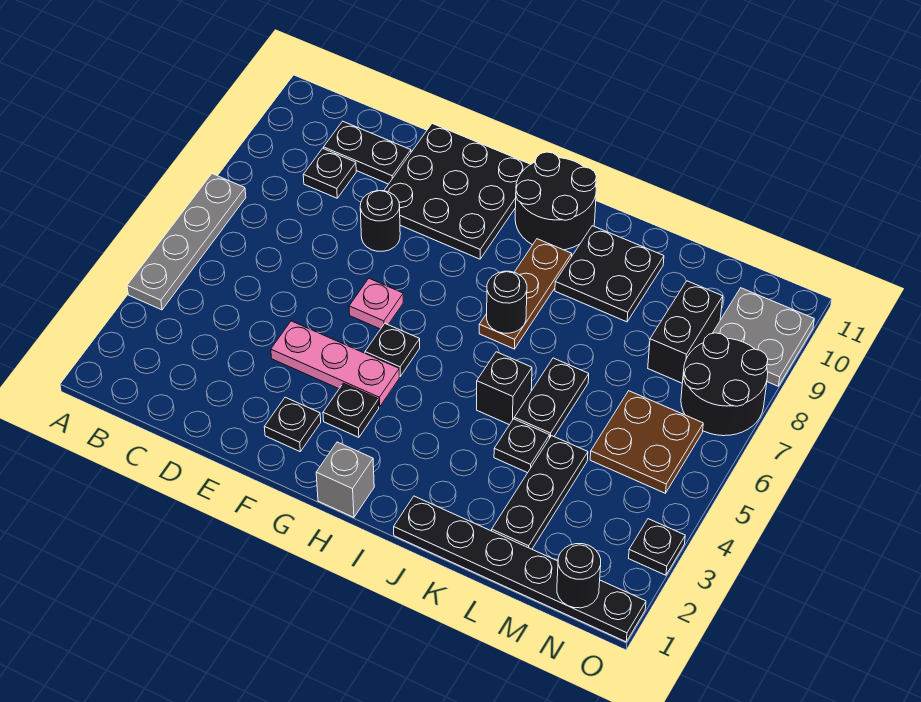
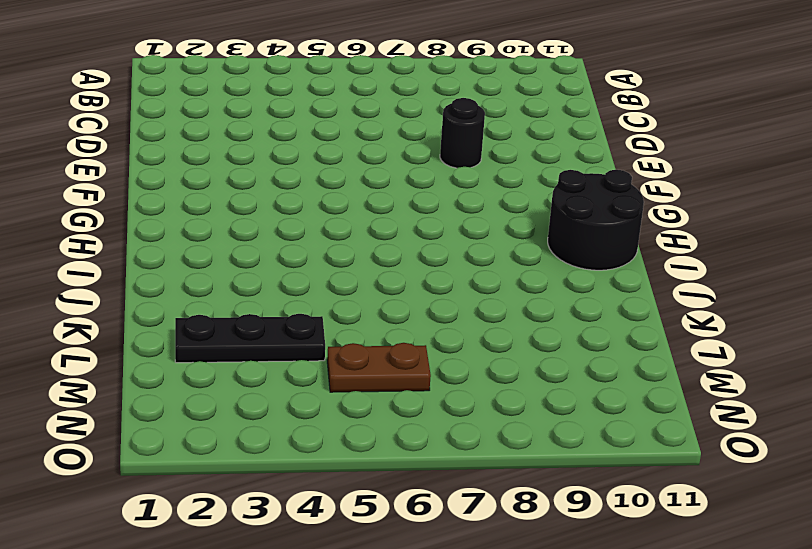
brown 1x2 plate [327,343,431,392] -> brown 2x2 plate [590,391,703,493]
none -> grey 1x4 plate [127,174,246,310]
none -> black 1x1 plate [303,148,356,198]
none -> black 1x2 plate [324,121,411,184]

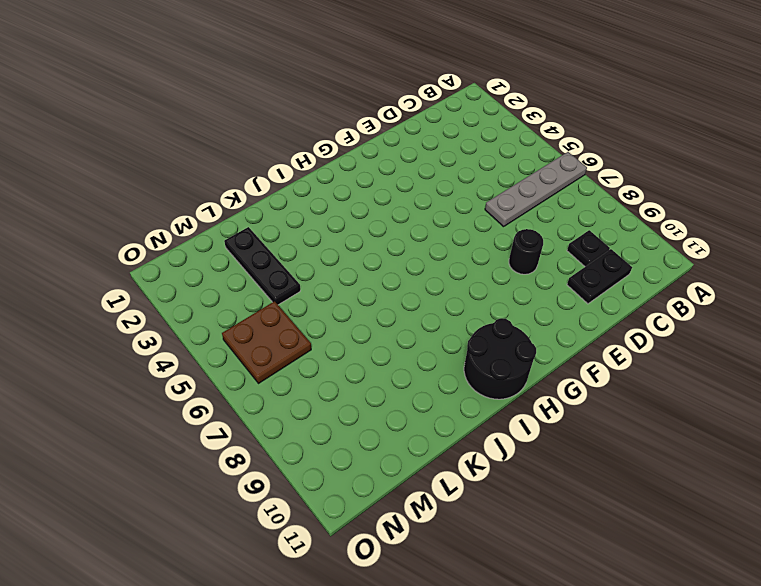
grey 1x4 plate [485,152,587,227] -> grey 1x4 plate turned to [127,174,246,310]
none -> pink 1x3 plate [271,321,399,407]
none -> black 3x3 plate [384,124,530,259]
none -> black 1x1 plate [264,397,321,451]

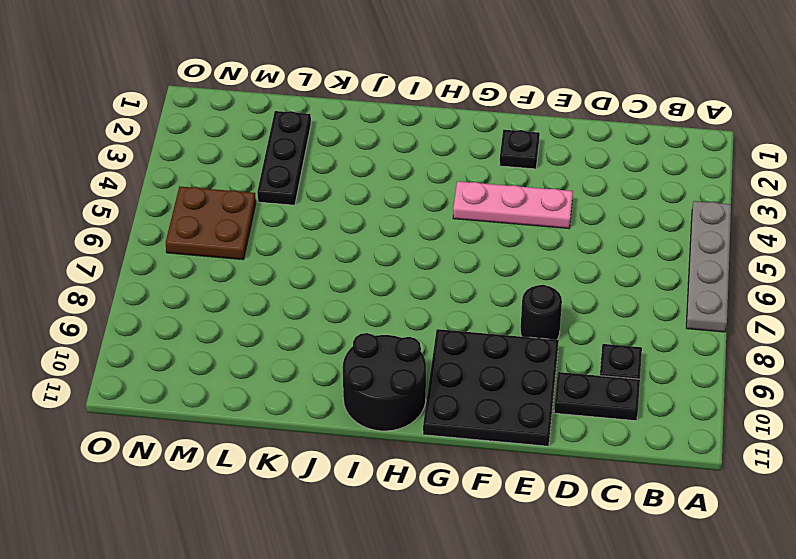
none -> pink 1x1 plate [349,279,403,329]
none -> black 1x1 plate [323,383,379,437]
none -> black 1x1 plate [365,324,420,376]

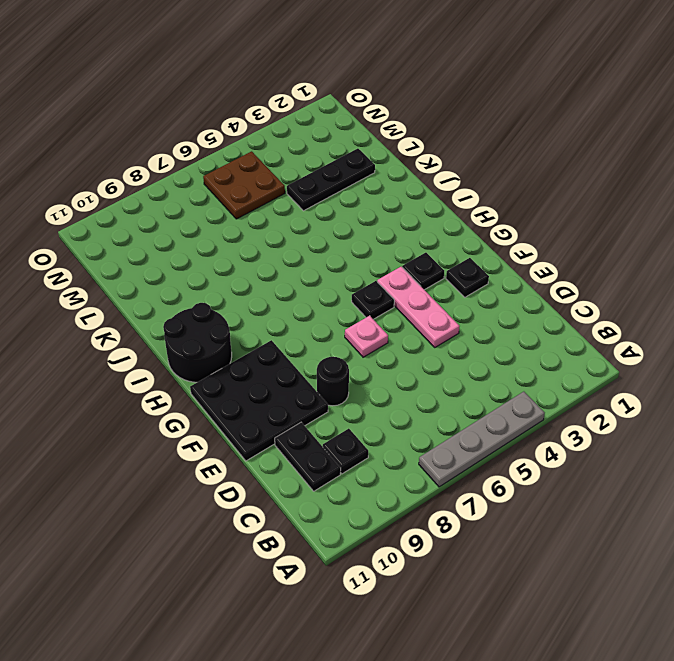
none -> grey 1x1 brick [316,442,374,517]
none -> brown 1x3 plate [479,239,572,349]
none -> black 1x6 plate [394,496,646,642]

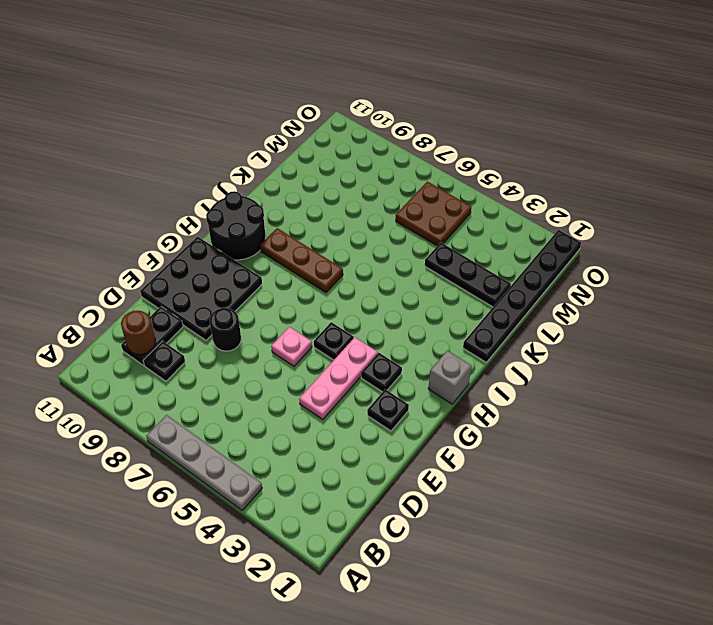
brown 1x1 round brick [121,311,155,354] -> none
none -> black 1x1 brick [477,352,532,425]
none -> black 2x2 plate [555,226,664,322]
none -> black 1x1 plate [494,419,550,473]

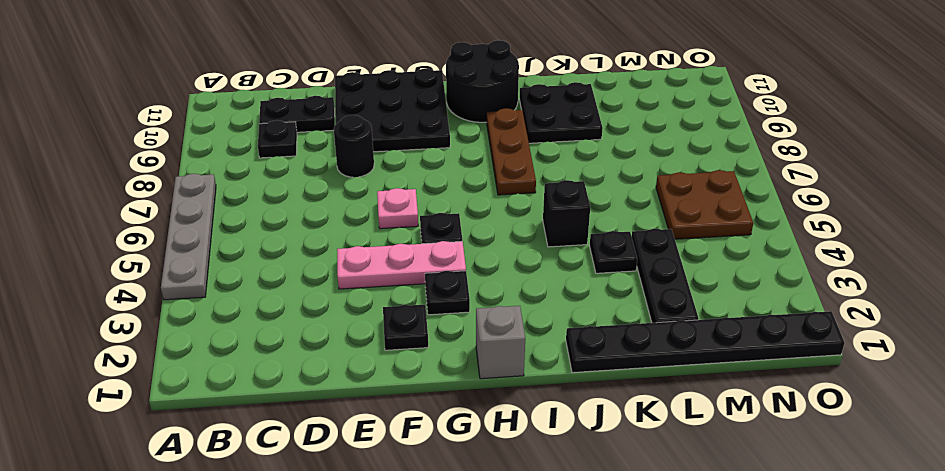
none -> black 1x2 plate [514,358,589,437]
none -> black 1x2 brick [648,281,723,383]
none -> black 2x2 round brick [681,333,768,436]

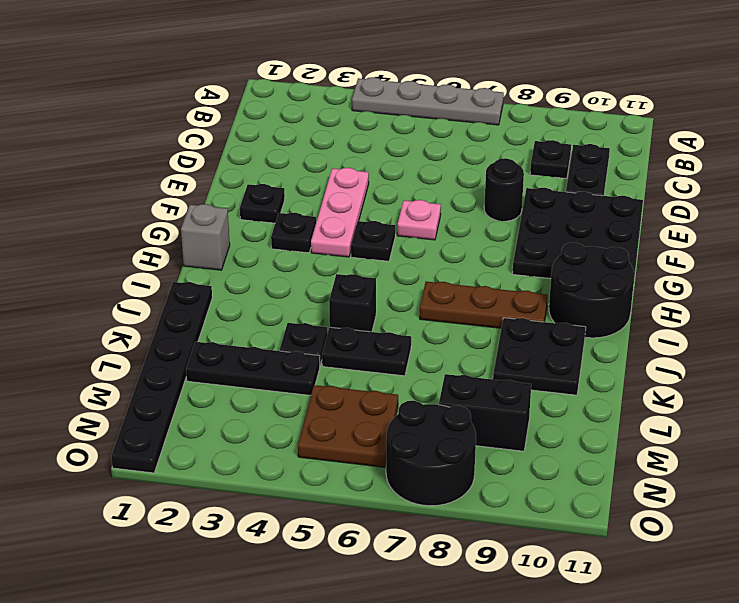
none -> grey 2x2 plate [713,288,814,386]
none -> black 1x1 plate [629,519,685,575]
none -> black 1x1 round brick [487,271,527,333]

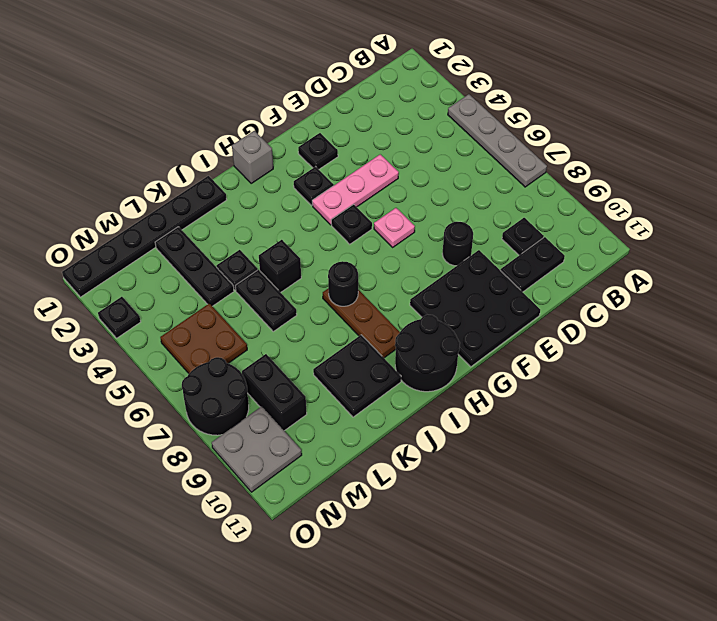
none -> black 1x1 round brick [557,544,601,608]

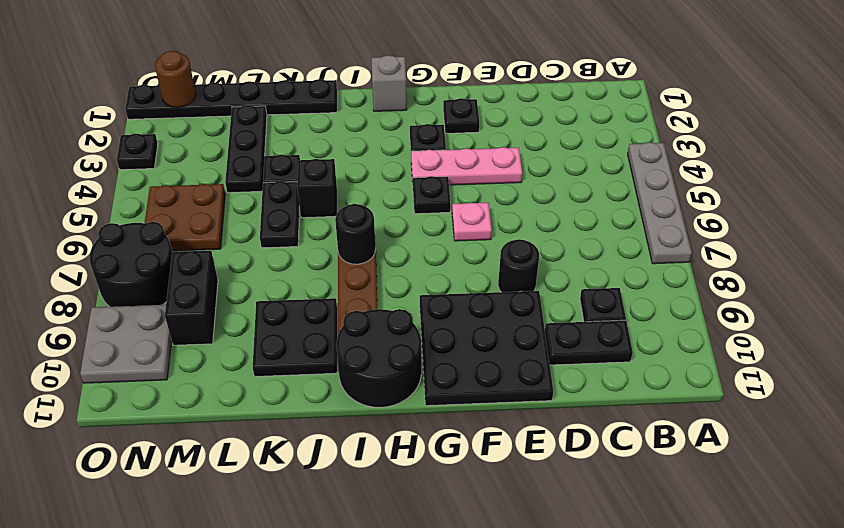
brown 1x1 round brick [155,51,196,107] -> black 1x1 round brick [557,544,601,608]

